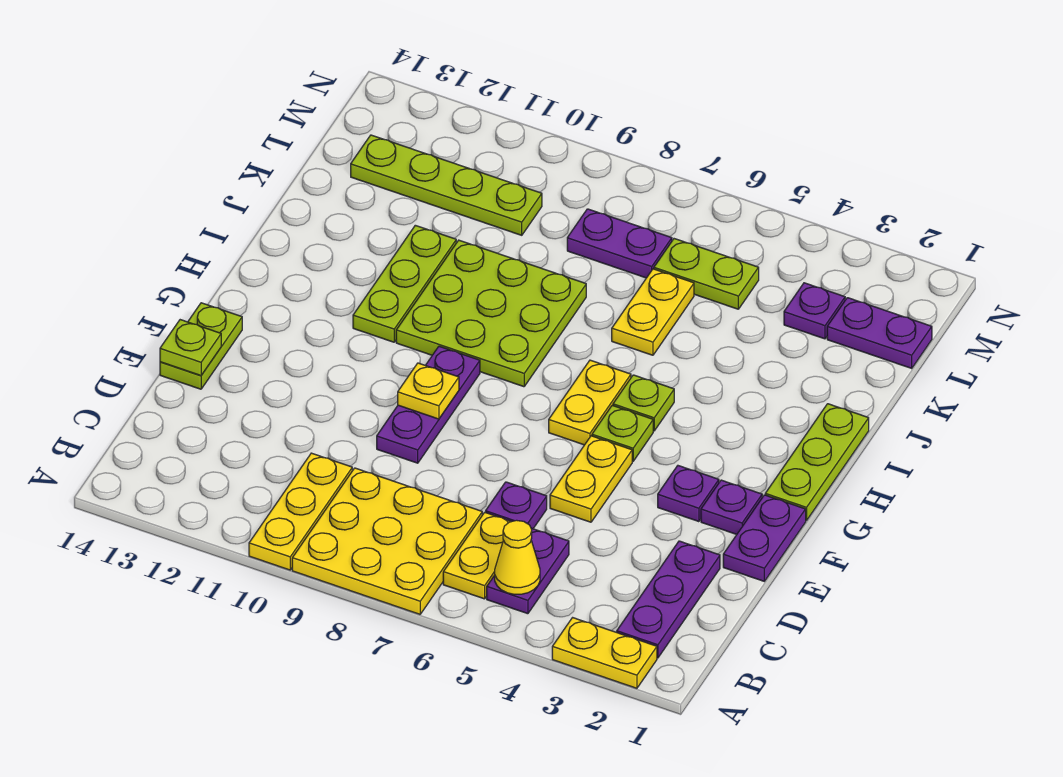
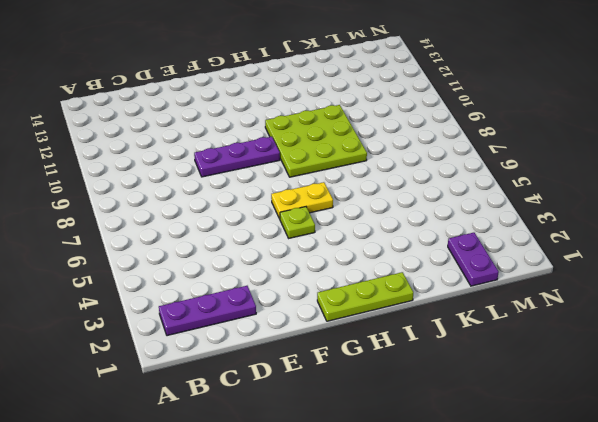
none -> yellow 1x2 plate [552,618,657,688]
none -> yellow 3x3 plate [292,468,482,614]
none -> yellow 1x3 plate [249,453,352,570]

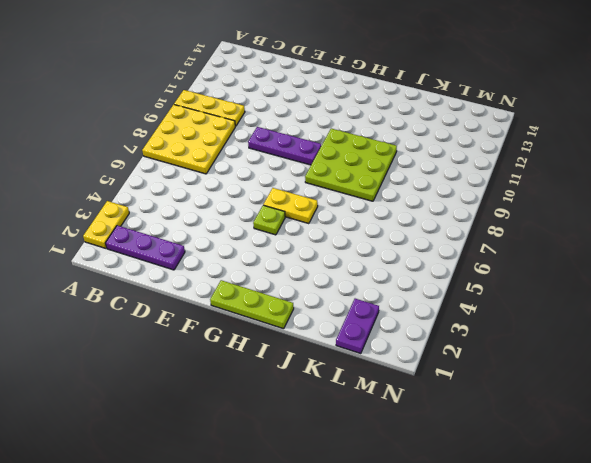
none -> purple 1x2 plate [487,528,569,614]
none -> yellow 1x2 plate [443,512,511,599]
none -> purple 1x1 plate [486,482,547,529]

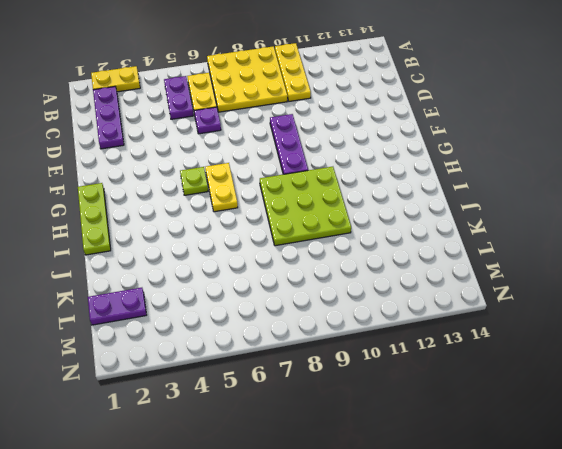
none -> purple 1x2 plate [723,495,806,581]
none -> yellow 1x2 plate [550,436,632,522]
none -> lime 1x2 plate [160,303,242,389]

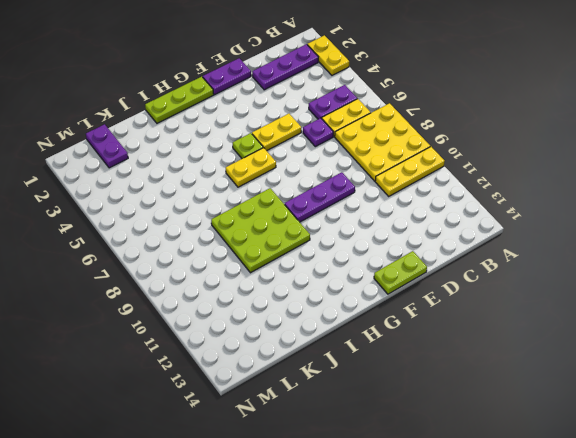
none -> purple 1x1 plate [701,480,762,534]
none -> purple 1x1 plate [658,466,719,522]
none -> lime 1x1 plate [613,375,674,431]

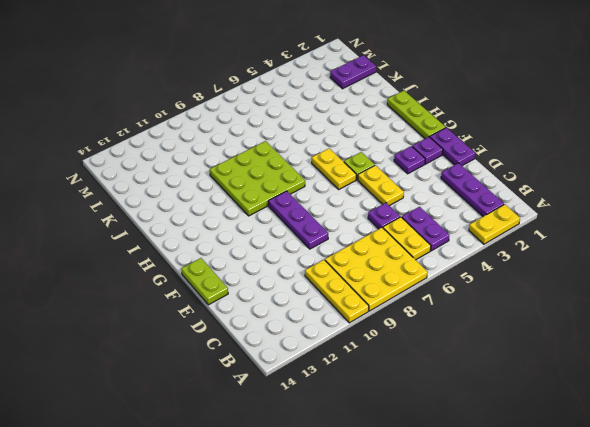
none -> lime 1x1 plate [613,375,674,431]
none -> lime 1x3 plate [353,225,456,342]
none -> yellow 1x2 plate [612,269,694,355]

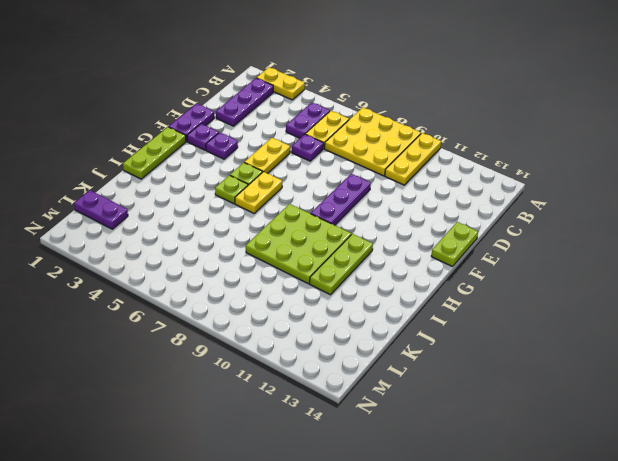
none -> yellow 1x2 plate [612,269,694,355]
none -> purple 1x1 plate [784,283,845,339]
none -> lime 1x2 plate [654,239,759,309]

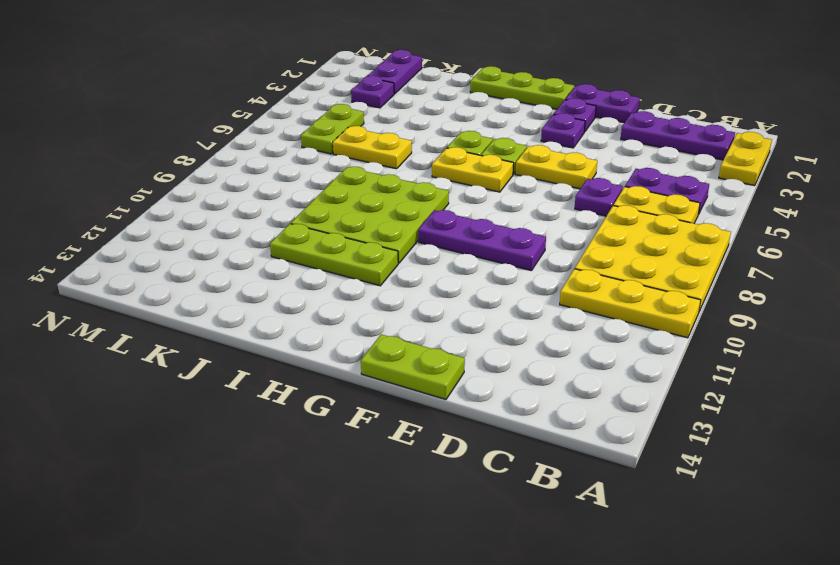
none -> purple 1x2 plate [567,209,672,278]
none -> lime 1x4 plate [351,135,542,235]
none -> yellow 1x1 cone [495,520,540,594]

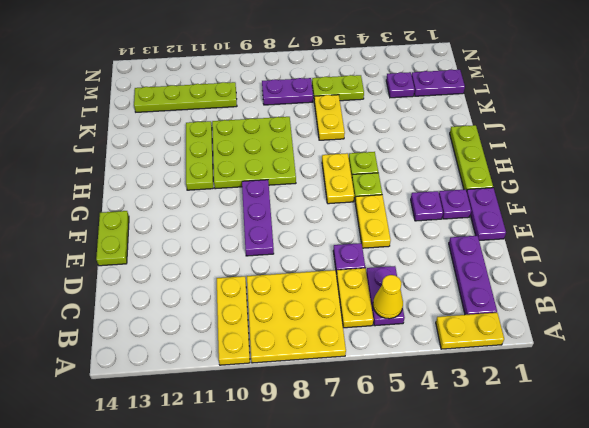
none -> lime 1x1 plate [160,320,221,376]
none -> yellow 1x1 plate [398,363,459,419]

